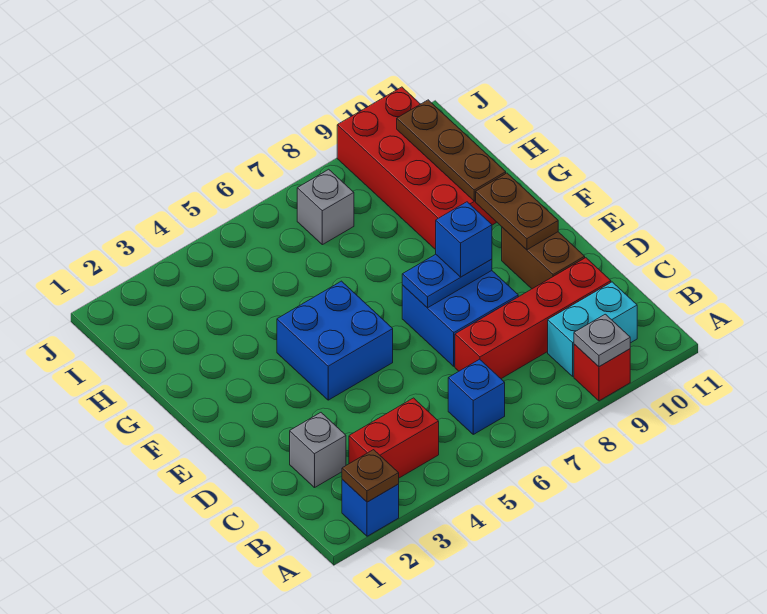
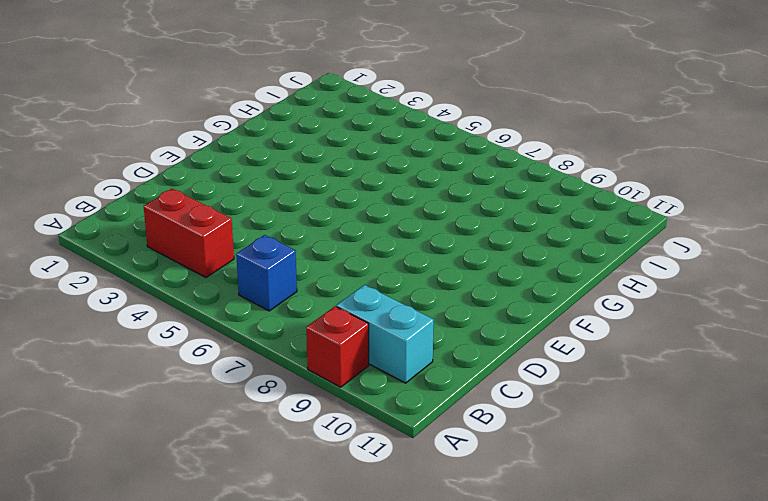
none -> blue 1x1 brick [342,480,399,536]
none -> grey 1x1 brick [290,413,346,488]
none -> red 1x4 brick [455,258,611,379]

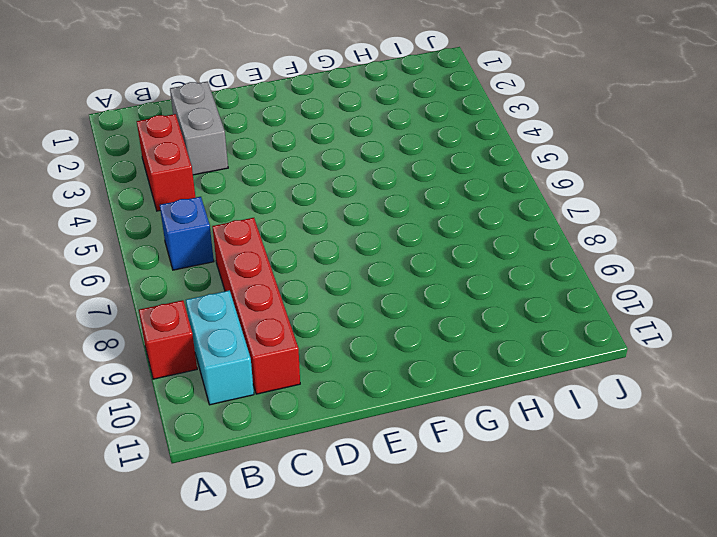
grey 1x2 brick [170,82,228,175] -> grey 1x1 brick [290,413,346,488]
none -> blue 1x1 brick [342,480,399,536]
none -> blue 2x2 brick [402,271,518,366]
none -> brown 1x2 brick [502,227,585,289]

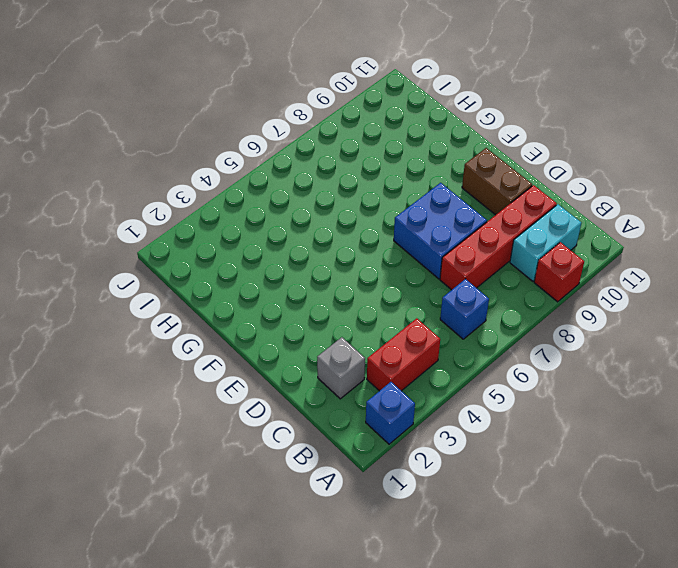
none -> blue 2x2 brick [277,281,393,400]
none -> red 2x4 brick [337,87,497,250]
none -> grey 1x1 brick [297,169,354,245]

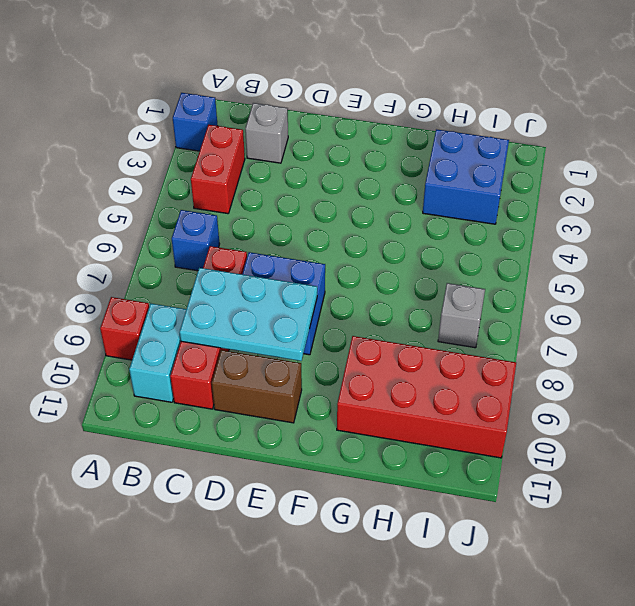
cyan 2x3 plate [180,268,317,361] -> blue 1x2 plate [402,254,492,308]
blue 2x2 brick [423,129,509,224] -> blue 2x2 brick moved to [277,281,393,400]
none -> brown 1x1 plate [342,450,399,502]
none -> grey 1x1 plate [574,314,630,367]
none -> brown 1x2 plate [476,173,558,250]

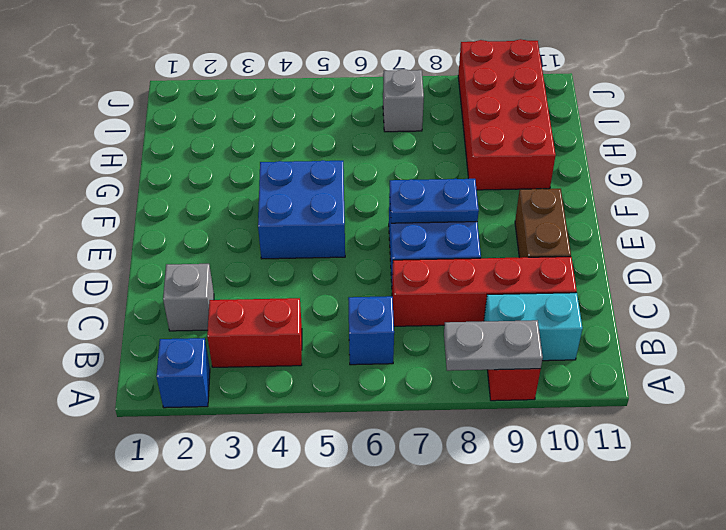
grey 1x2 plate [444,320,543,371] -> grey 1x1 plate [574,314,630,367]
none -> brown 1x1 plate [342,450,399,502]
none -> brown 1x2 plate [476,173,558,250]
none -> brown 1x3 plate [397,100,506,201]

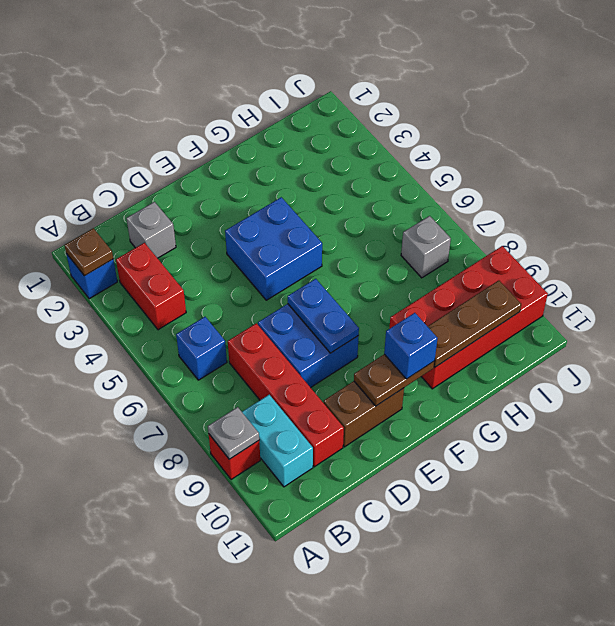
blue 1x1 brick [384,313,438,379] -> blue 1x1 brick moved to [436,202,492,277]

